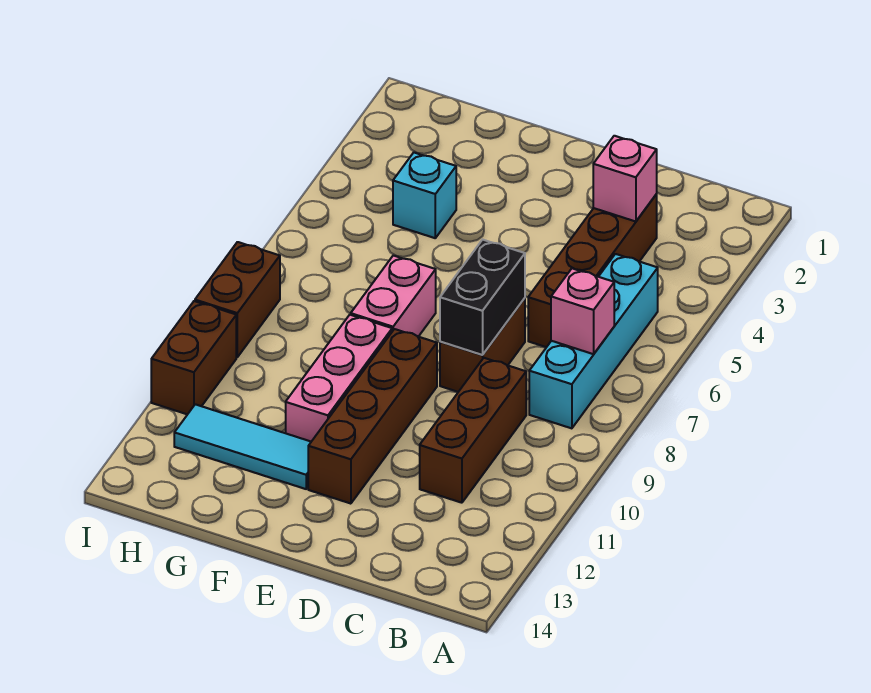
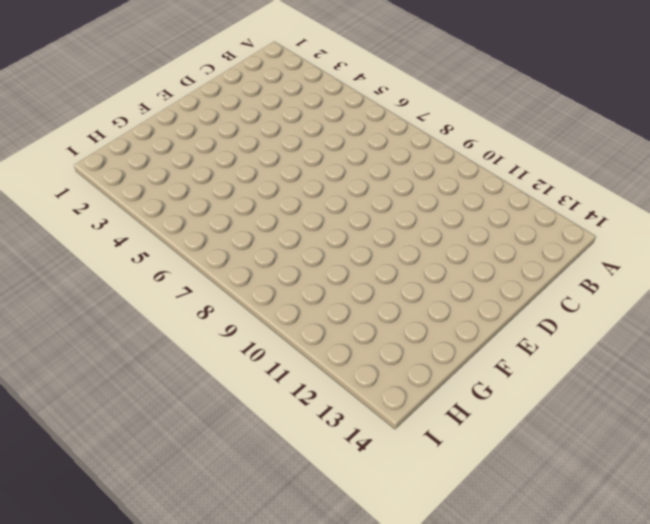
none -> cyan 1x4 brick [529,254,658,428]
none -> brown 1x4 brick [528,194,657,347]
none -> brown 1x3 brick [420,358,526,503]

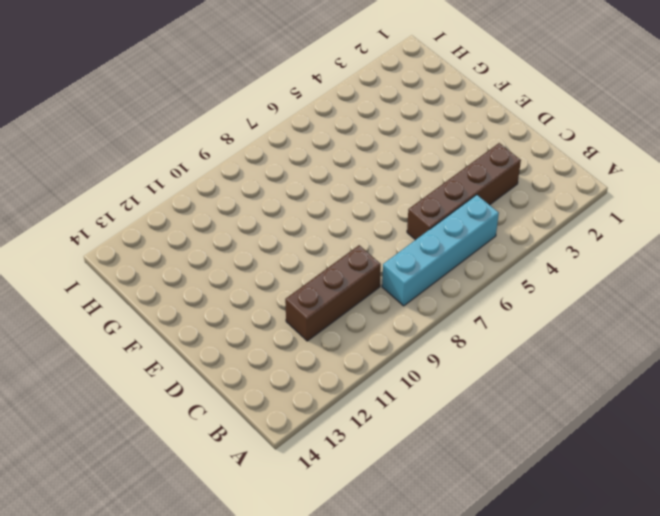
none -> brown 1x2 brick [440,298,525,392]
none -> brown 1x4 brick [308,329,437,504]
none -> pink 1x2 brick [351,256,436,337]

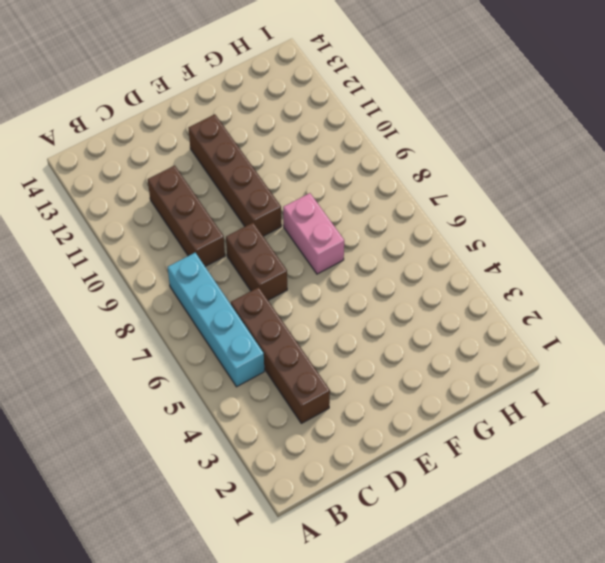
none -> pink 1x3 brick [286,315,392,442]
none -> cyan 1x3 tile [174,404,311,489]
none -> cyan 1x1 brick [393,153,456,238]

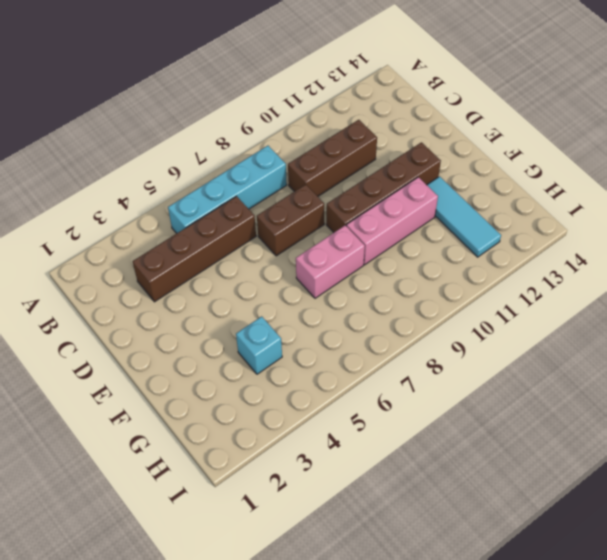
none -> brown 1x2 brick [195,242,280,357]
none -> brown 1x2 brick [151,301,236,414]
none -> pink 1x1 brick [551,268,614,354]

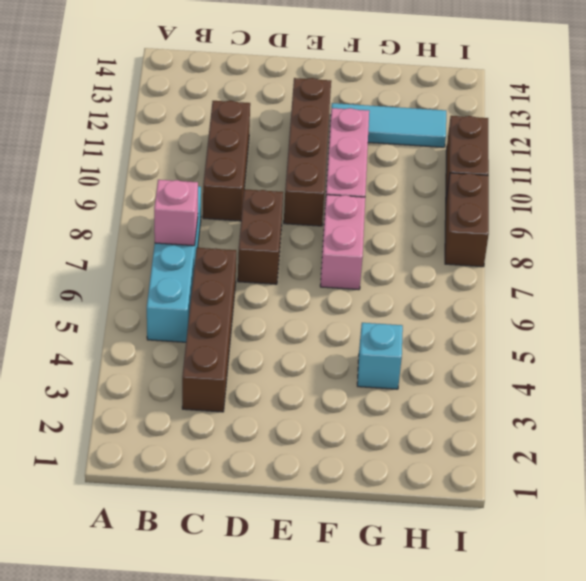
none -> pink 1x1 brick [593,136,657,222]
none -> black 1x2 brick [440,240,525,355]

